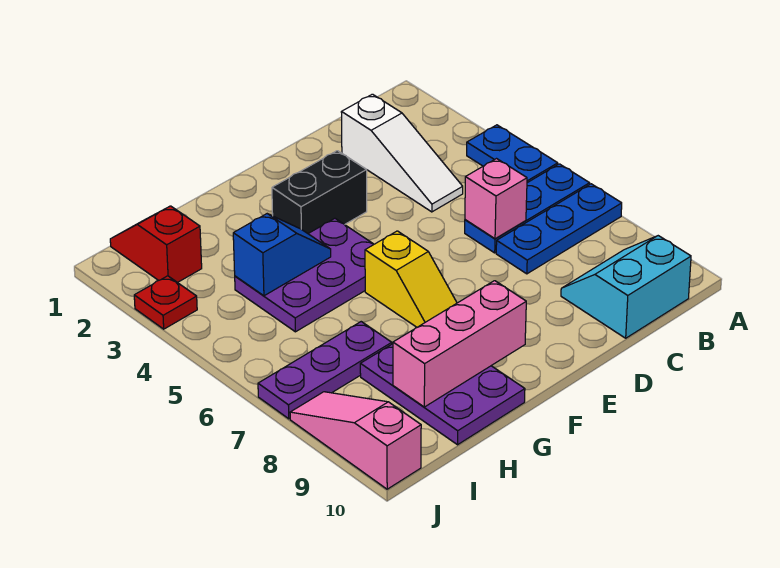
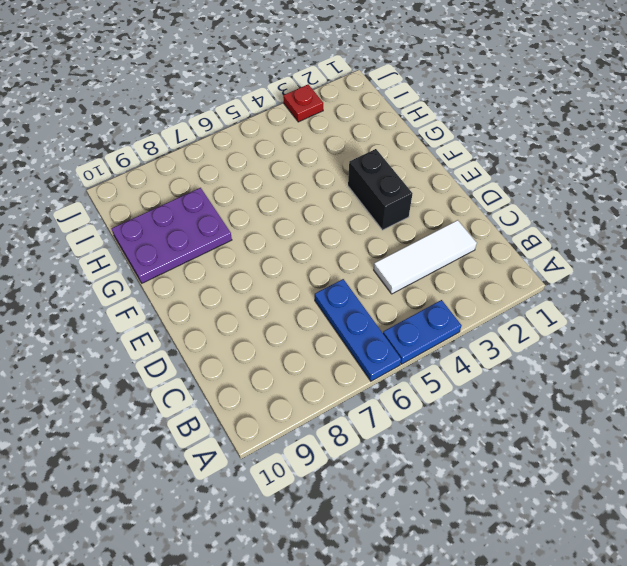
white 1x3 tile [374,220,477,294] -> white 1x3 slope [341,94,463,212]
none -> blue 1x3 plate [496,184,622,274]
none -> cyan 2x2 slope [561,236,691,338]
none -> purple 2x3 plate [235,218,374,332]

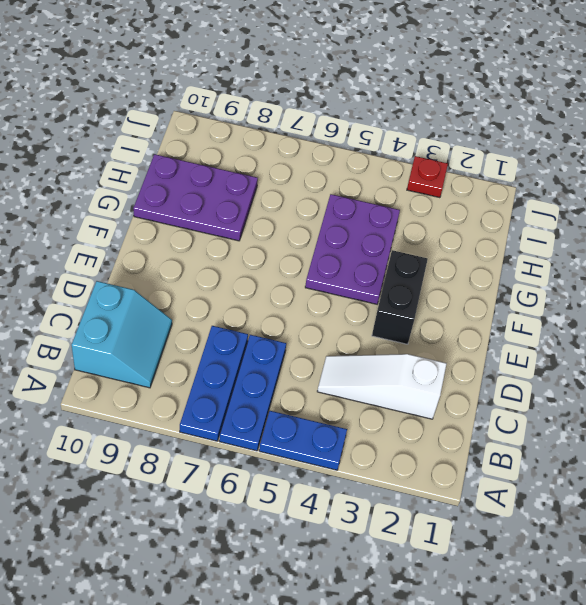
none -> yellow 1x2 slope [365,231,457,327]
none -> purple 1x3 plate [258,322,392,419]
none -> red 1x2 slope [110,206,202,283]

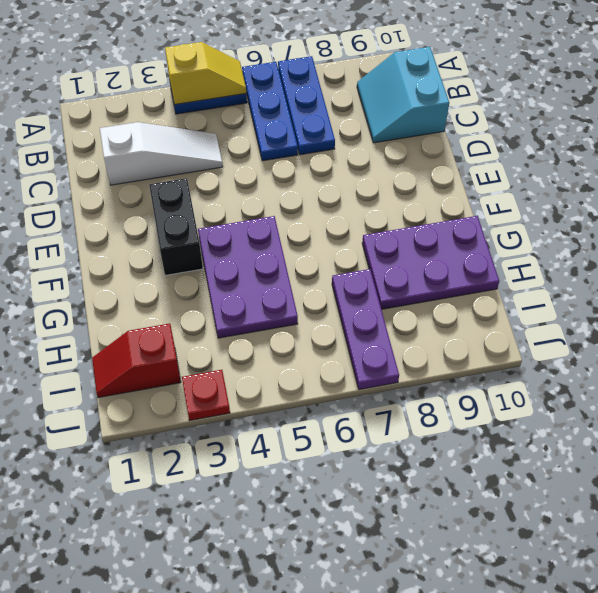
yellow 1x2 slope [165,42,246,105] -> yellow 1x2 slope moved to [365,231,457,327]
none -> pink 1x3 slope [290,392,421,489]
none -> pink 1x1 brick [465,159,527,239]
none -> pink 1x3 brick [393,281,526,407]

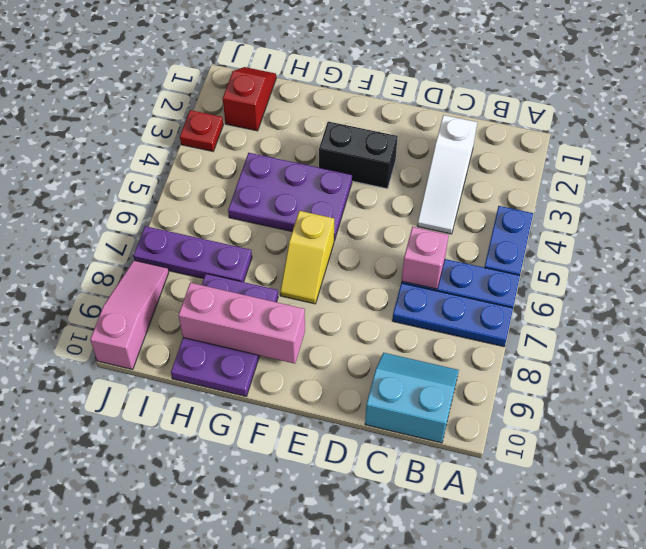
none -> blue 1x2 slope [233,214,331,296]

